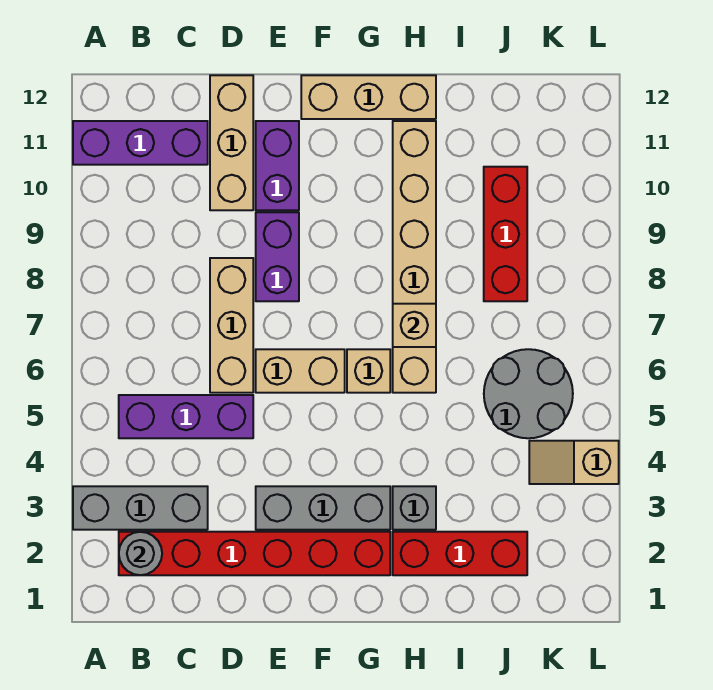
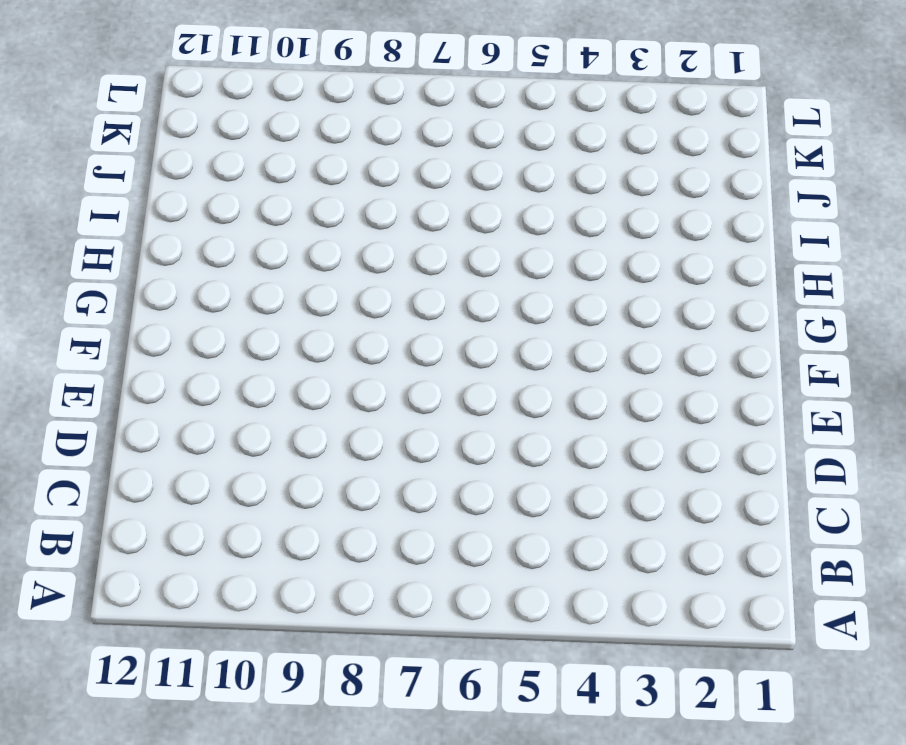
none -> grey 1x3 brick [73,486,208,530]
none -> purple 1x3 brick [73,121,208,165]
none -> red 1x6 brick [119,532,390,575]

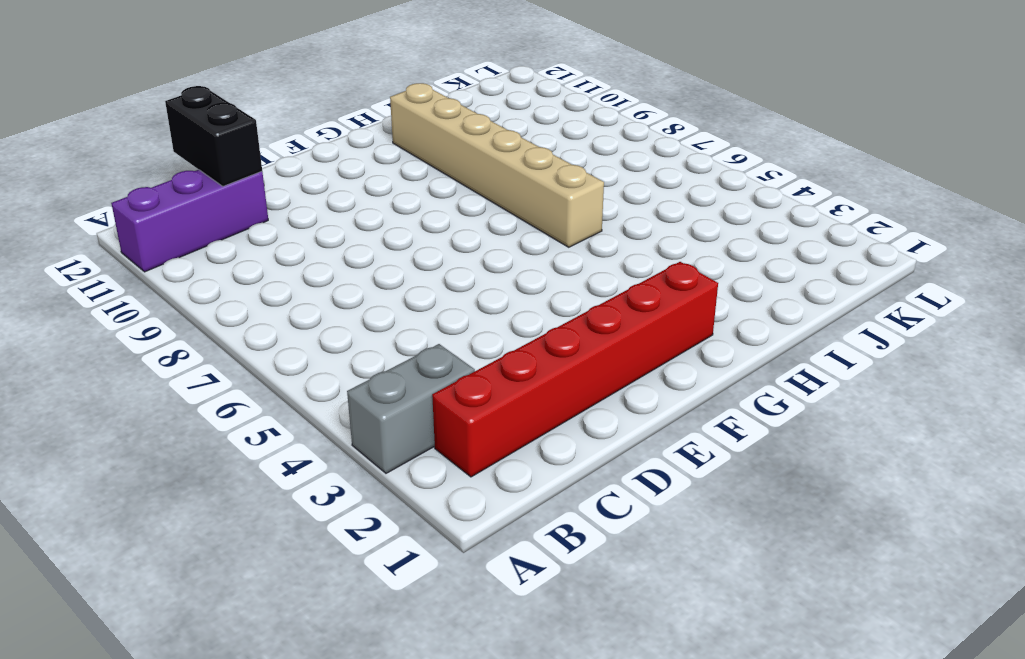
grey 1x2 brick [347,344,475,473] -> grey 1x3 brick [73,486,208,530]
black 1x2 brick [165,86,262,186] -> none
none -> purple 1x3 brick [119,395,253,438]
none -> tan 1x3 brick [210,258,253,393]
none -> tan 1x3 brick [210,75,253,210]

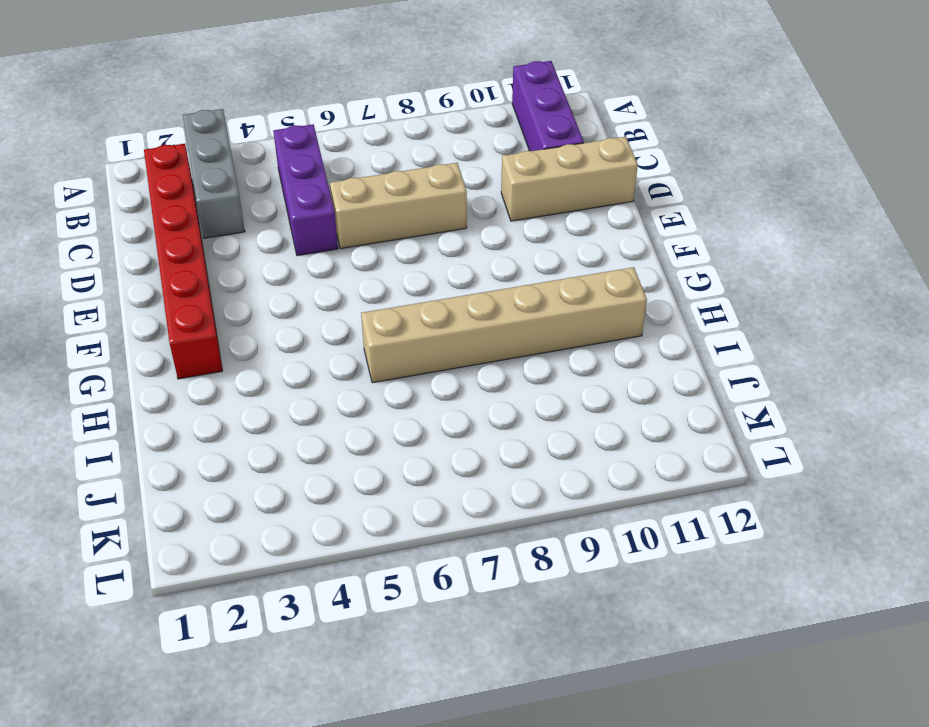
none -> grey 1x3 brick [256,486,390,530]
none -> tan 1x2 brick [256,349,345,393]
none -> purple 1x2 brick [256,212,299,301]

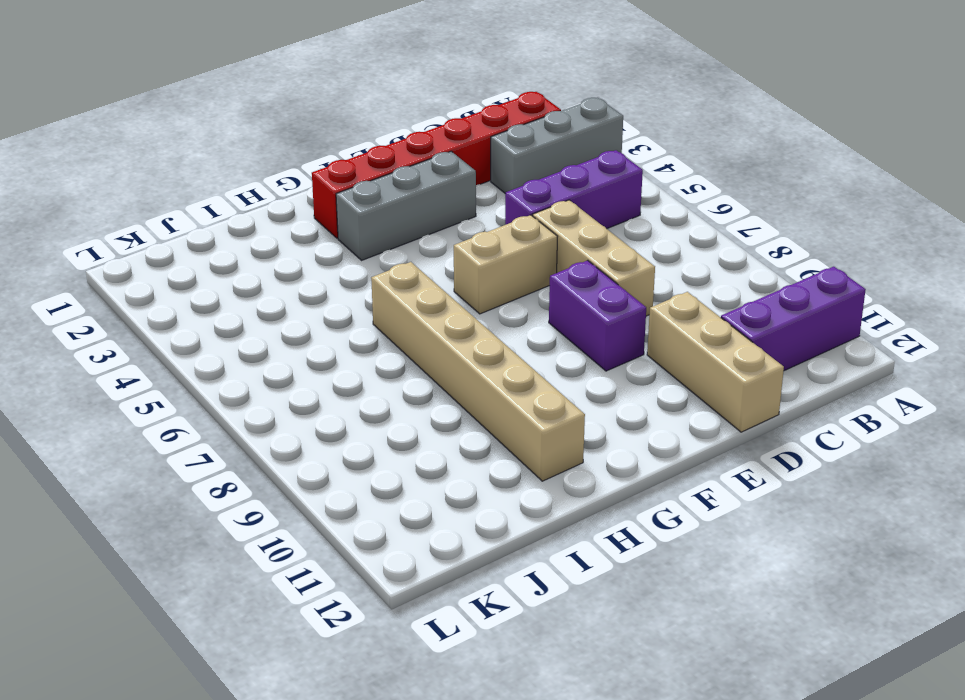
none -> purple 1x2 brick [256,121,299,210]
none -> tan 1x3 brick [301,75,436,119]
none -> tan 1x1 brick [347,349,390,393]

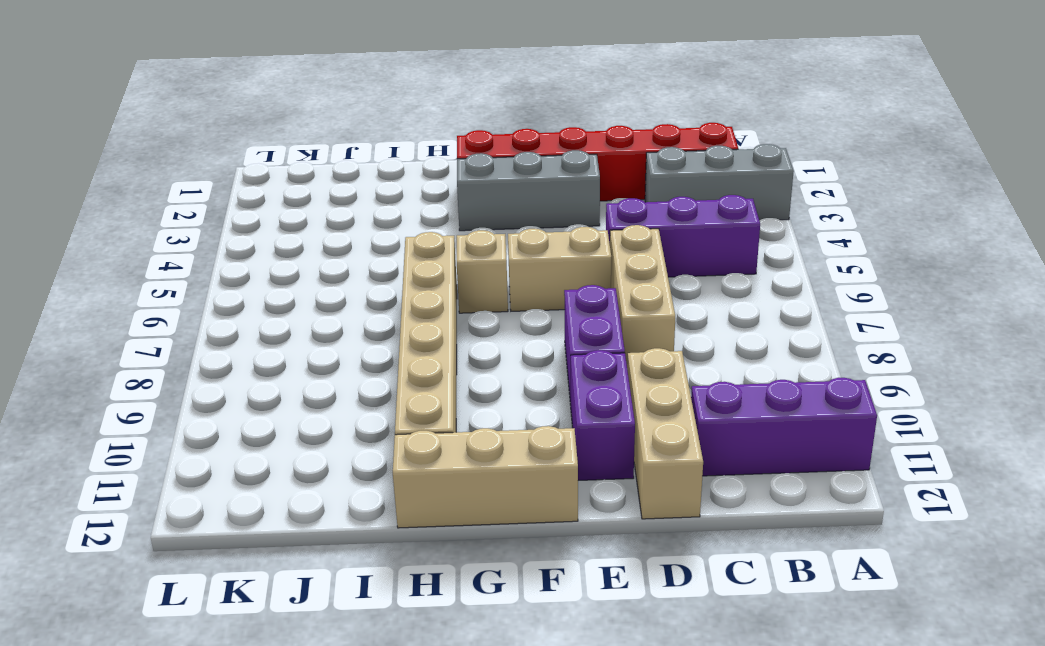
none -> red 1x3 brick [393,532,527,575]
none -> grey 1x1 brick [393,486,436,530]
none -> grey 2x2 round brick [484,349,573,438]

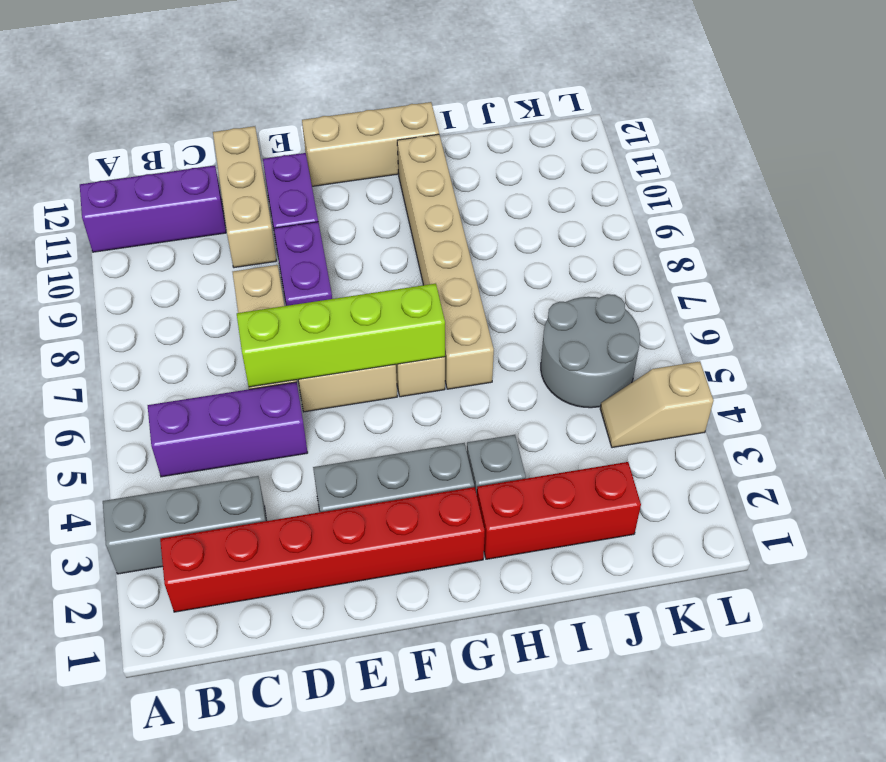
lime 1x4 brick [237,284,445,387] -> none
none -> red 1x3 brick [484,167,527,301]
none -> grey 1x1 round brick [119,532,162,575]
none -> tan 1x1 brick [393,304,436,347]

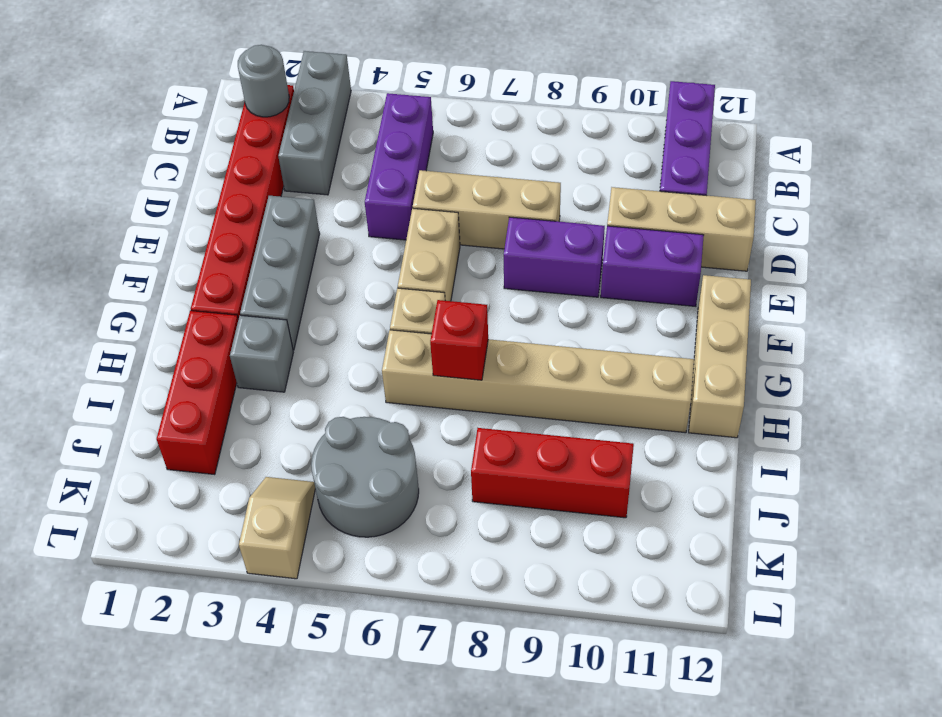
red 1x1 brick [430,300,488,380] -> tan 1x1 brick [393,304,436,347]

